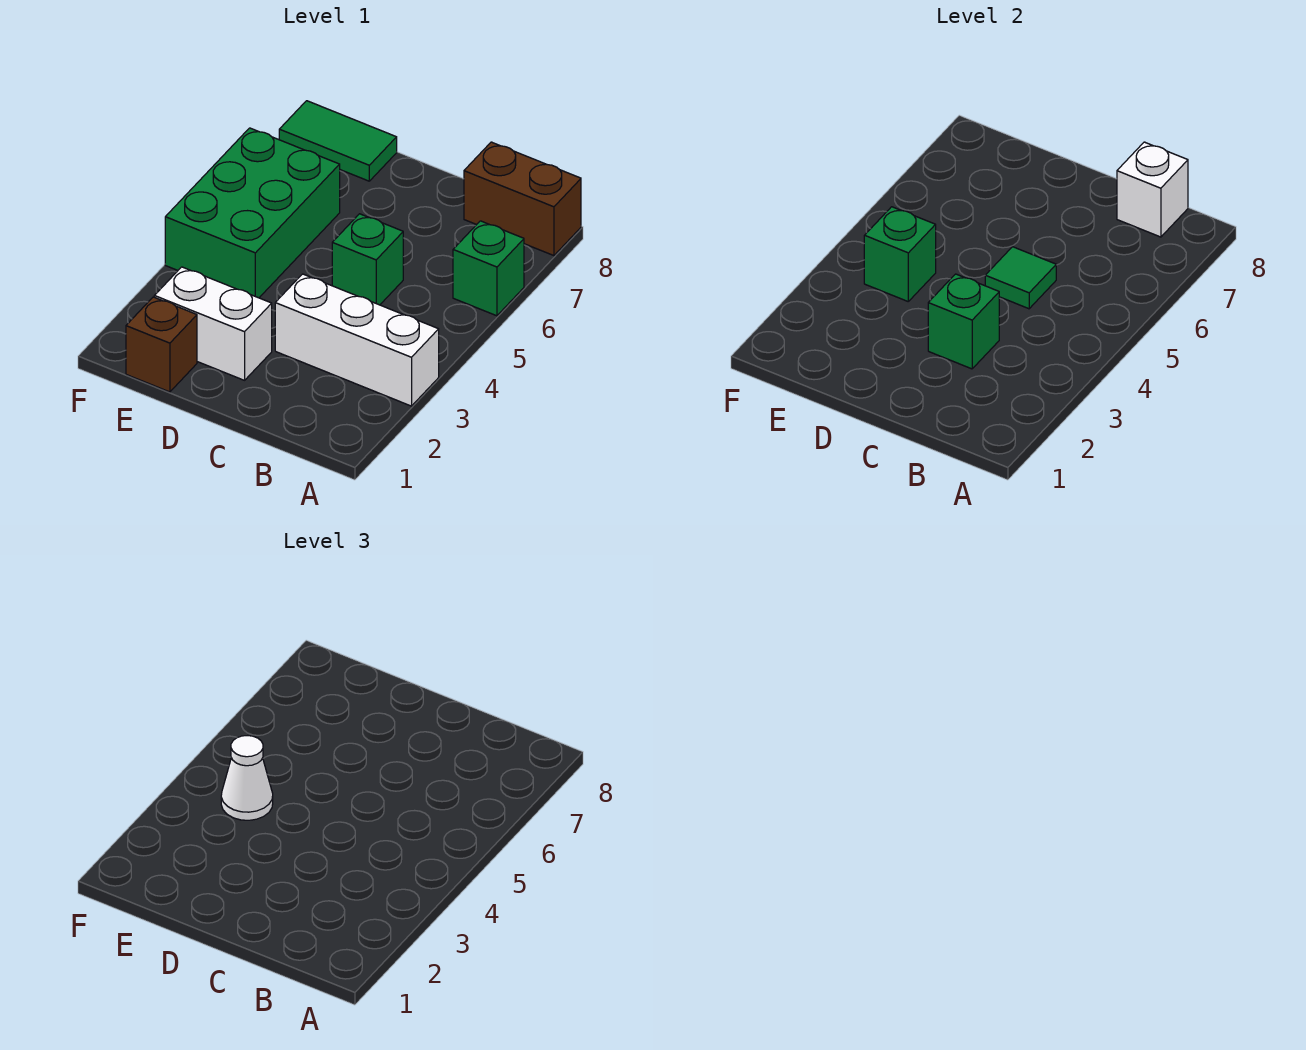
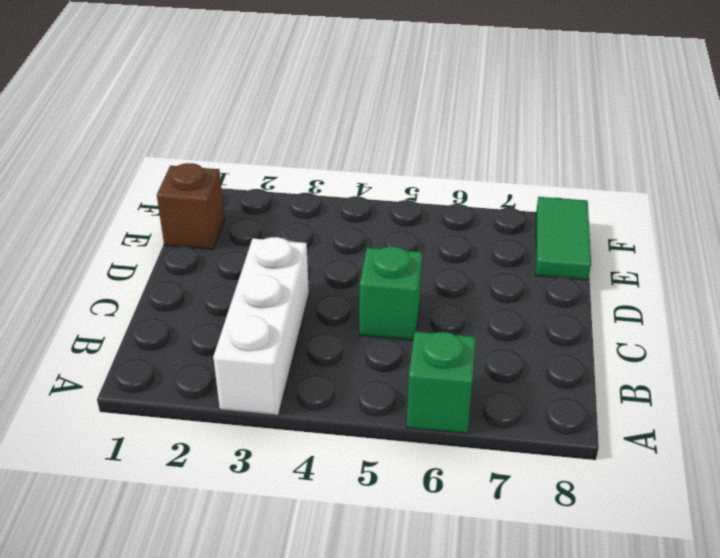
none -> brown 1x2 brick [464,142,581,256]
none -> white 1x2 brick [154,267,272,380]
none -> green 2x3 brick [165,128,340,298]

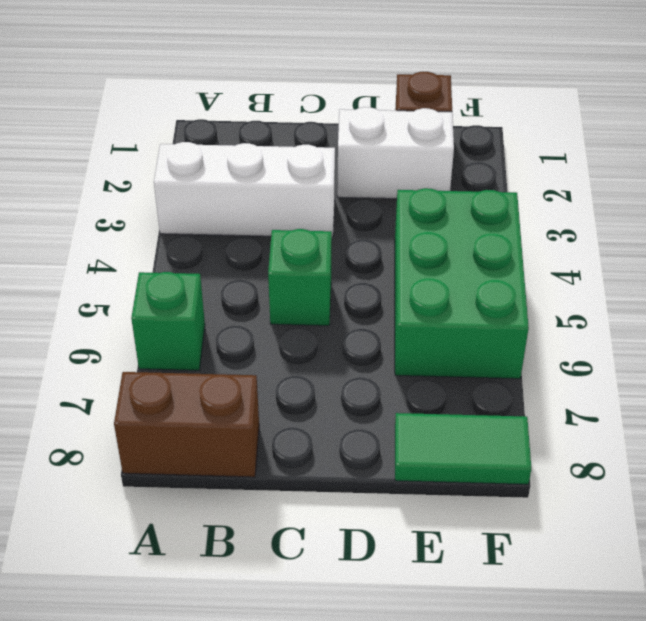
none -> white 1x1 brick [1117,142,1188,237]
none -> green 1x1 brick [928,274,999,369]
none -> green 1x1 tile [985,247,1056,309]

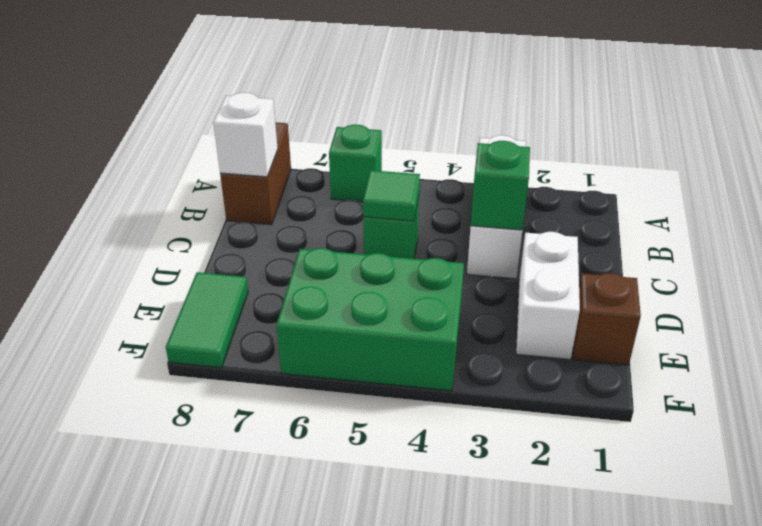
none -> green 1x1 brick [864,207,936,301]
none -> white 1x1 cone [221,736,273,820]

